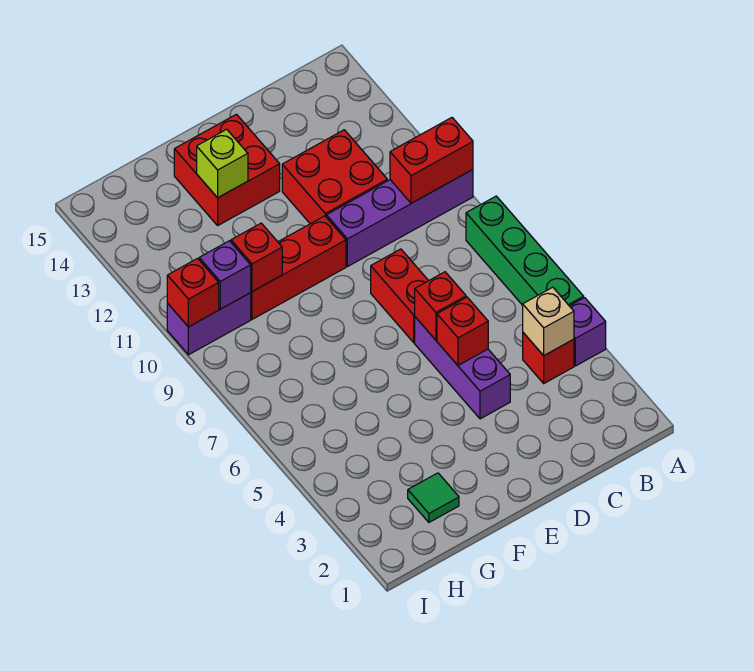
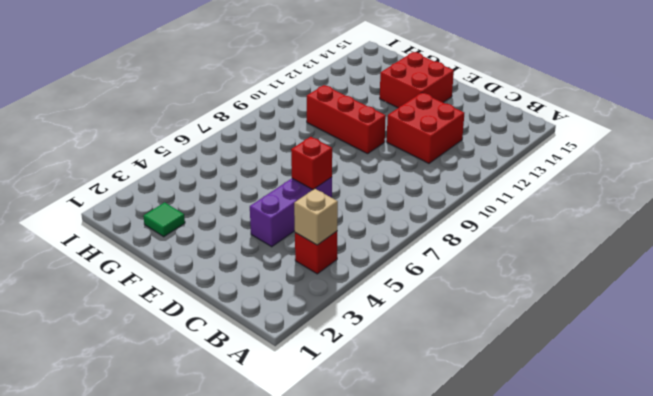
none -> purple 1x1 brick [570,298,606,366]
none -> green 1x4 brick [466,196,584,306]
none -> purple 1x4 brick [326,170,473,267]

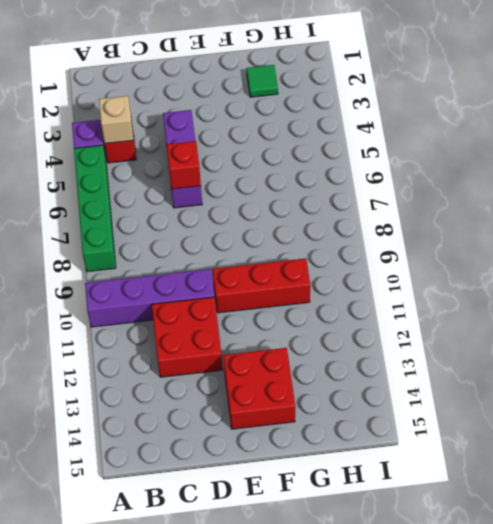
none -> red 1x2 brick [371,249,428,343]
none -> purple 1x2 brick [167,293,251,355]
none -> red 1x2 brick [390,118,473,203]

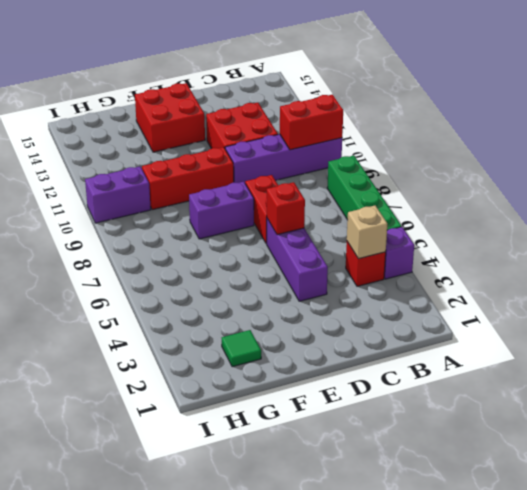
purple 1x2 brick [189,182,254,239] -> none
none -> red 1x1 brick [437,297,488,365]
none -> lime 1x1 brick [197,129,248,198]
none -> red 1x1 brick [231,223,282,292]

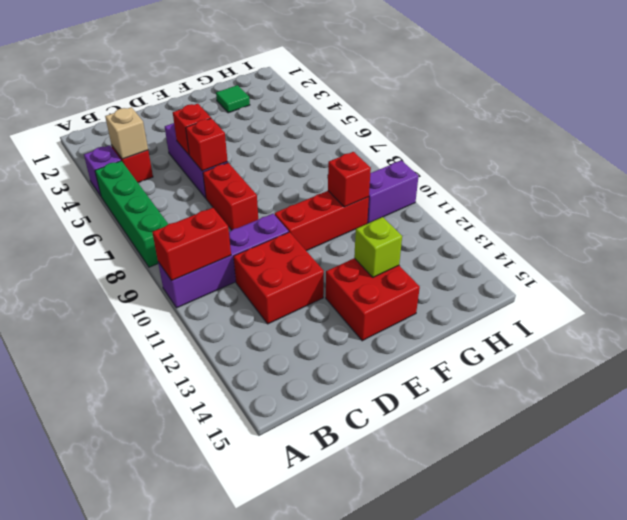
none -> purple 1x1 brick [199,241,251,309]
none -> red 1x1 brick [167,258,219,327]

